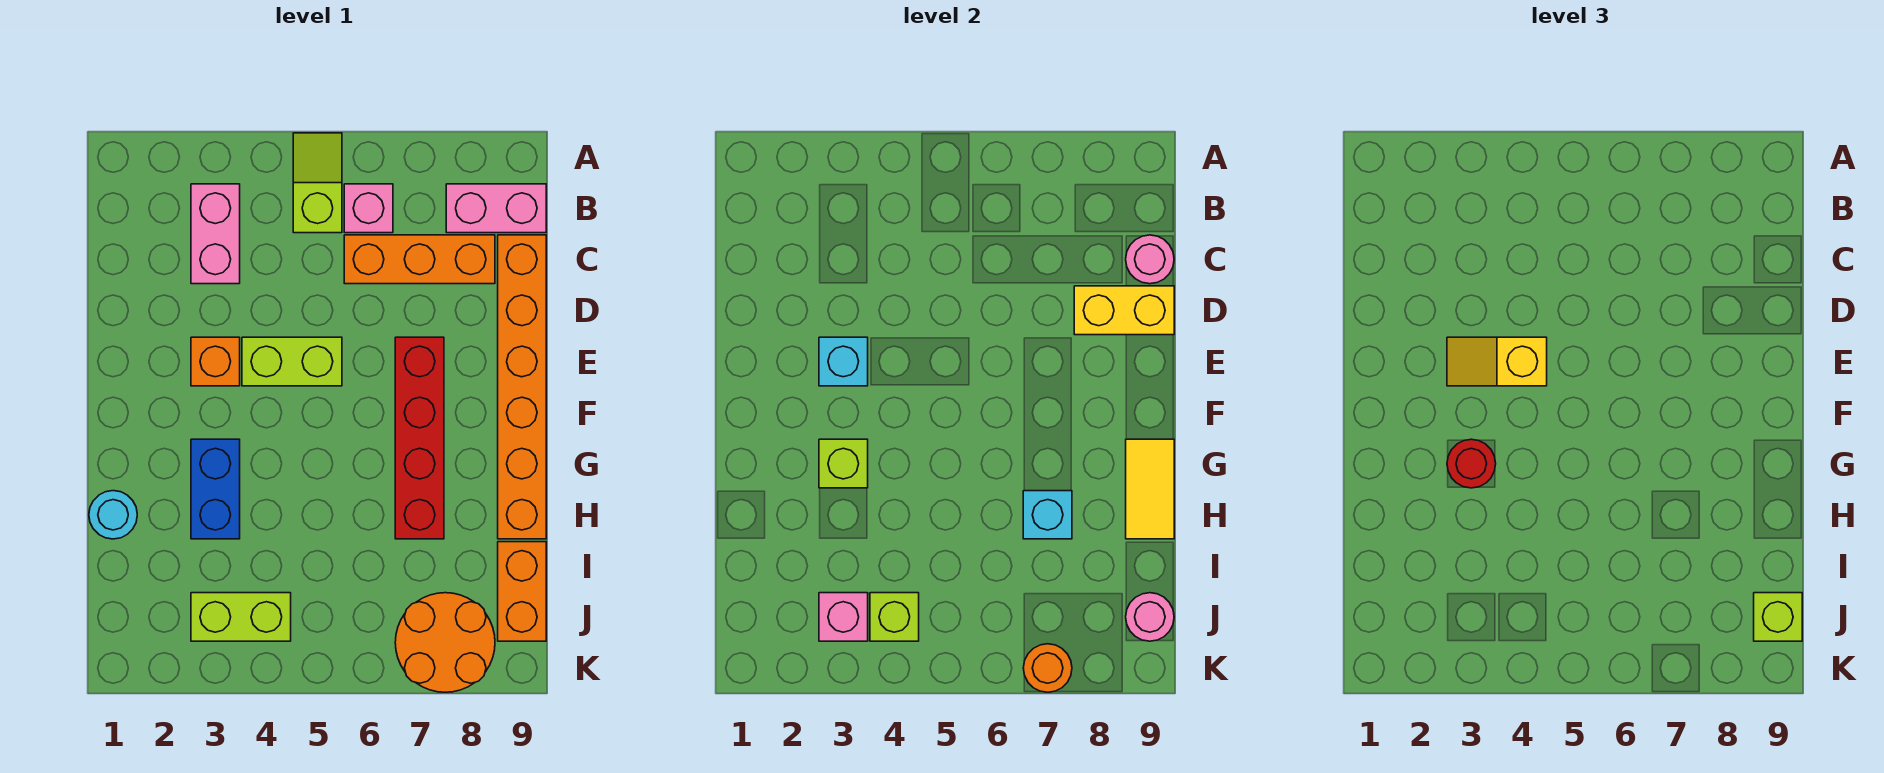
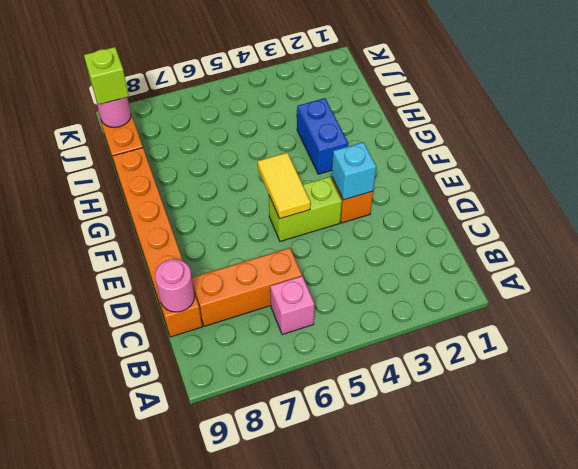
yellow 1x2 tile [258,153,310,219] -> yellow 1x2 tile moved to [1126,439,1174,539]
none -> lime 1x2 slope [293,133,342,233]
none -> pink 1x2 brick [191,184,240,284]
none -> pink 1x2 brick [446,184,546,233]

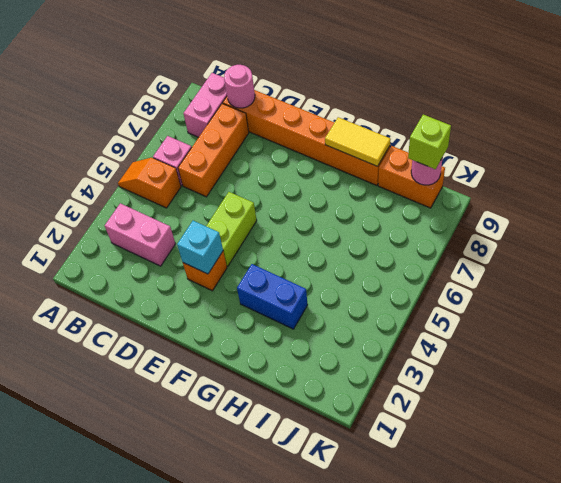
orange 1x2 slope [118,158,181,208] -> lime 1x2 slope [293,133,342,233]
none -> red 1x4 brick [395,337,444,539]
none -> cyan 1x1 round brick [89,491,137,539]
none -> lime 1x2 brick [191,593,291,641]

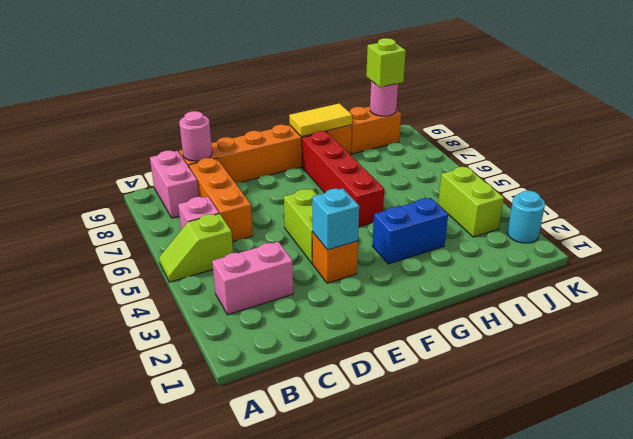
red 1x4 brick [302,131,384,227] -> red 1x4 brick turned to [395,337,444,539]
cyan 1x1 round brick [507,191,545,243] -> cyan 1x1 round brick moved to [89,491,137,539]
none -> orange 2x2 round brick [395,593,495,692]
none -> yellow 1x2 brick [1074,286,1174,335]
none -> lime 1x1 brick [819,439,868,488]

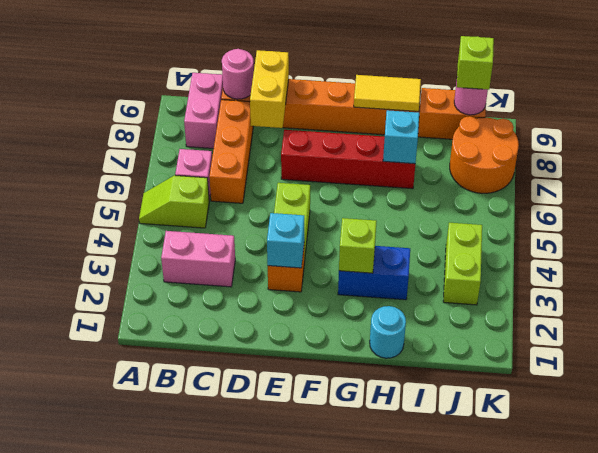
none -> pink 1x1 brick [819,593,868,641]
none -> lime 1x1 brick [870,593,919,641]
none -> orange 1x1 round brick [1023,644,1072,692]

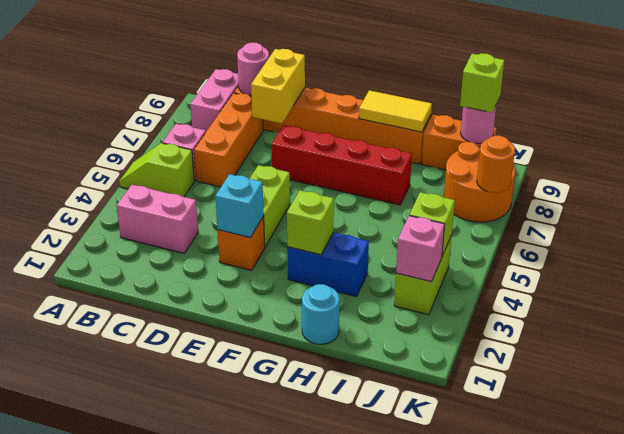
none -> cyan 1x1 brick [1023,491,1072,539]
none -> yellow 1x2 slope [1447,337,1547,386]
none -> red 1x1 round brick [1447,439,1496,488]

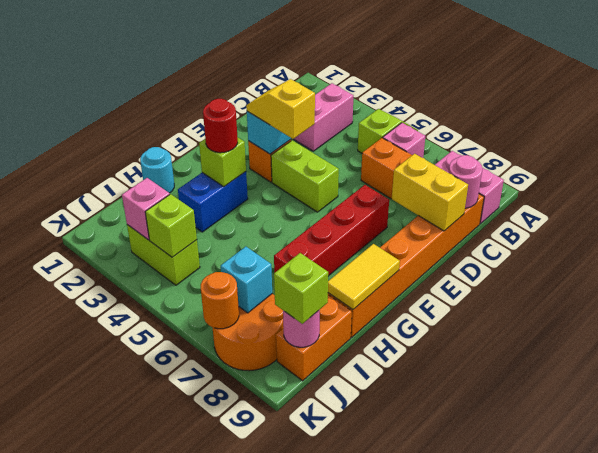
cyan 1x1 brick [221,247,272,313] -> cyan 1x1 brick moved to [1023,491,1072,539]

